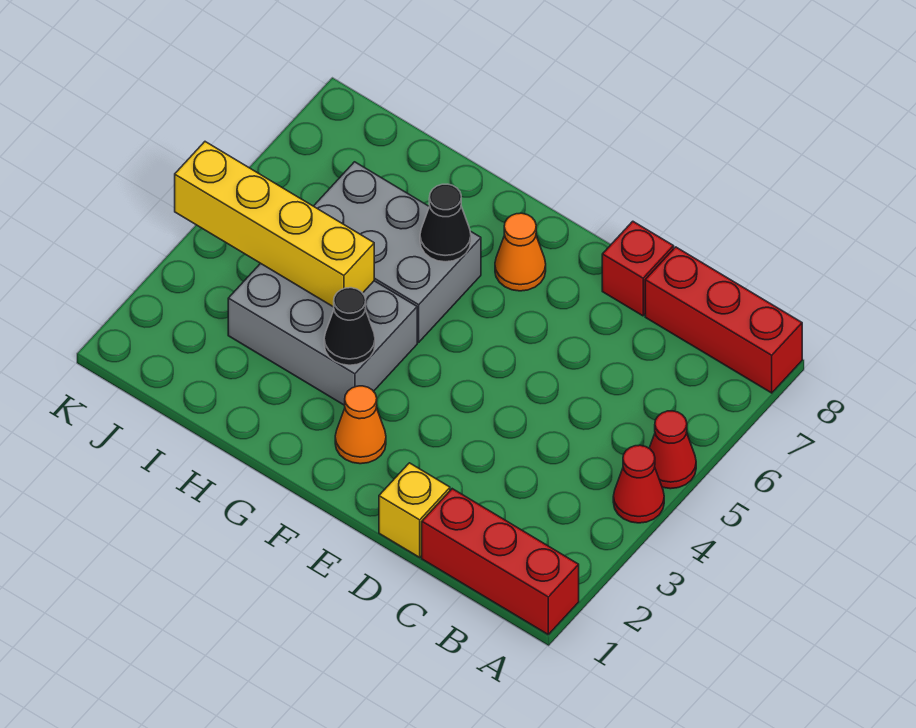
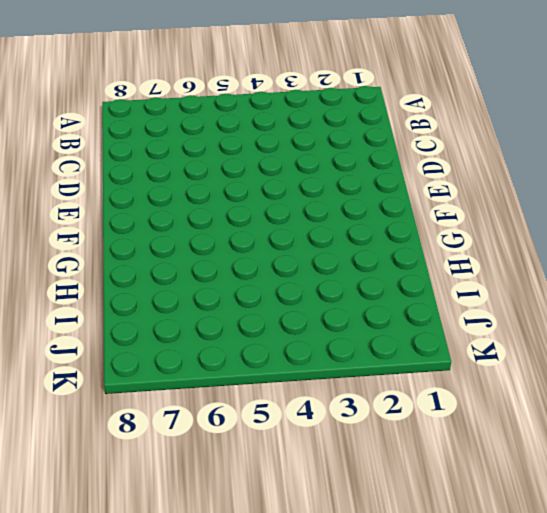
none -> red 1x3 brick [422,489,579,634]
none -> red 1x1 cone [613,445,664,523]
none -> red 1x1 cone [649,411,696,489]

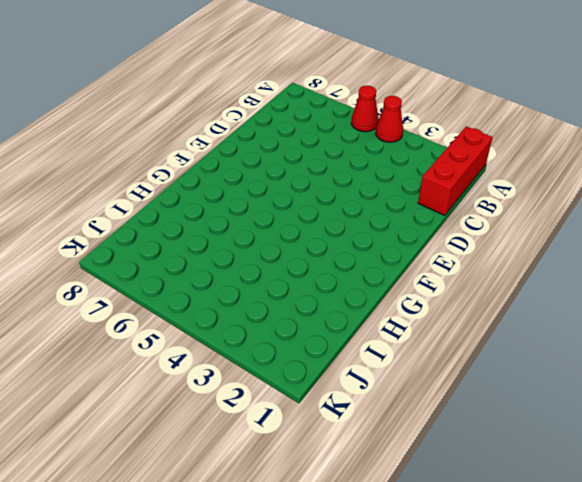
none -> red 1x3 brick [645,247,802,393]
none -> yellow 1x1 brick [379,463,450,557]
none -> red 1x1 brick [602,221,674,316]

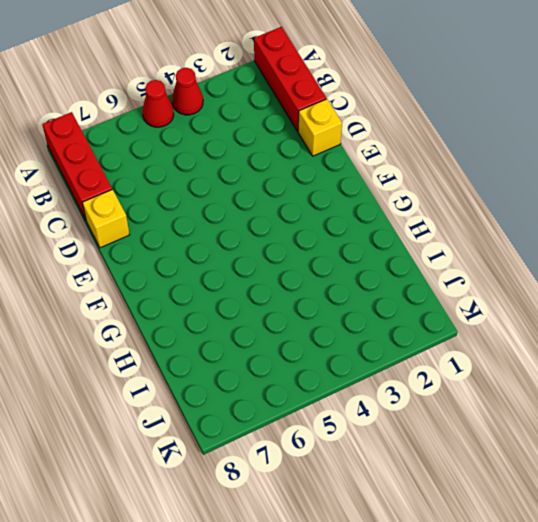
yellow 1x1 brick [82,189,130,248] -> red 1x1 brick [602,221,674,316]
none -> orange 1x1 cone [335,386,386,464]
none -> orange 1x1 cone [495,213,546,291]
none -> grey 2x3 brick [228,263,417,405]

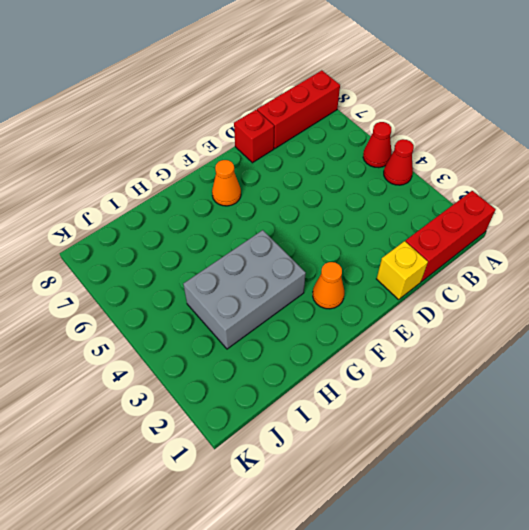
none -> grey 2x3 brick [314,162,481,342]
none -> black 1x1 cone [324,288,375,365]
none -> black 1x1 cone [420,184,471,262]

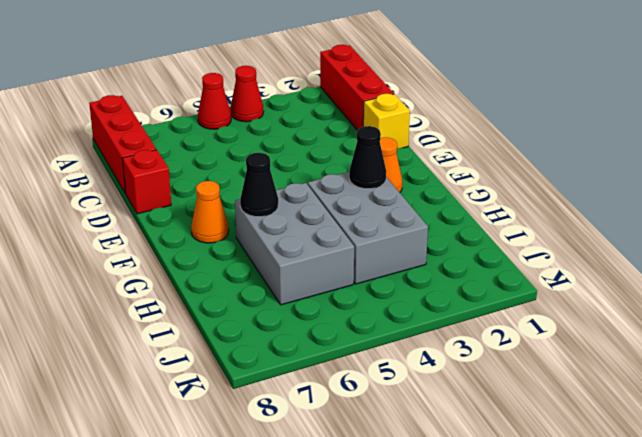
none -> yellow 1x4 brick [175,142,374,307]

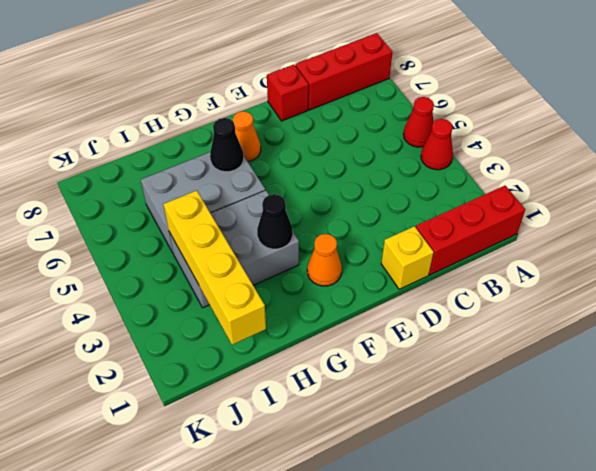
yellow 1x4 brick [164,190,266,345] -> yellow 1x4 brick turned to [175,142,374,307]

